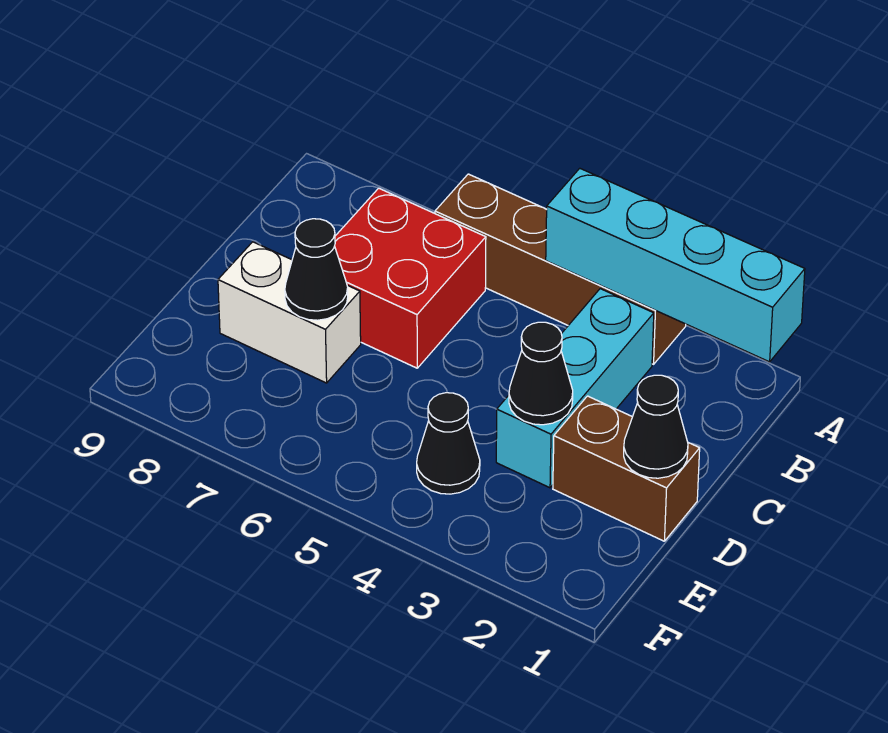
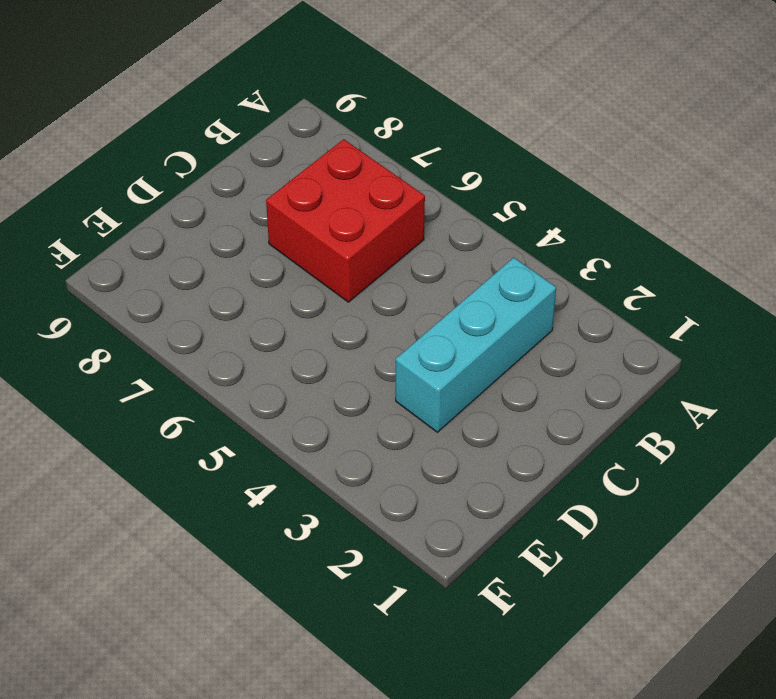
none -> brown 1x4 brick [435,174,686,364]
none -> brown 1x2 brick [553,396,700,541]

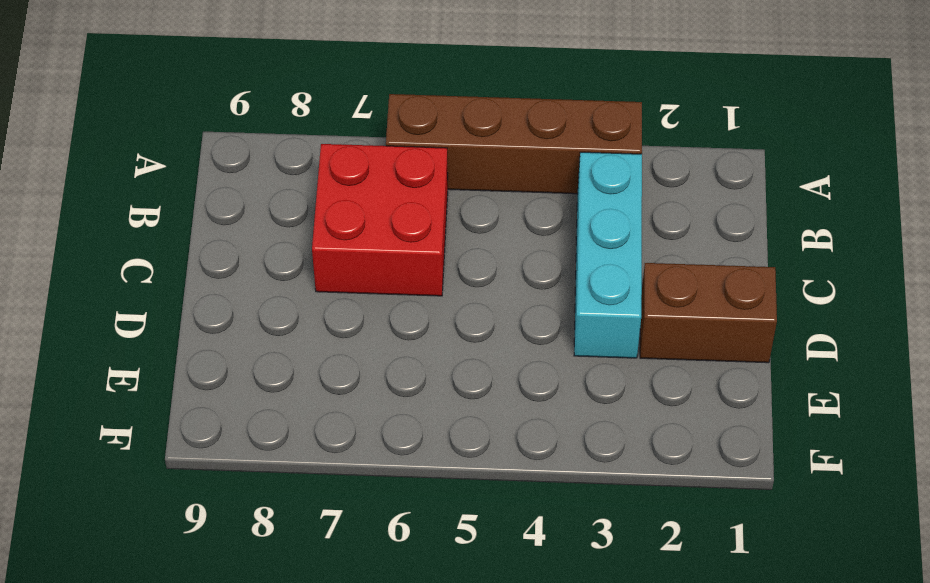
none -> white 1x2 brick [218,242,361,383]
none -> black 1x1 cone [417,393,480,494]

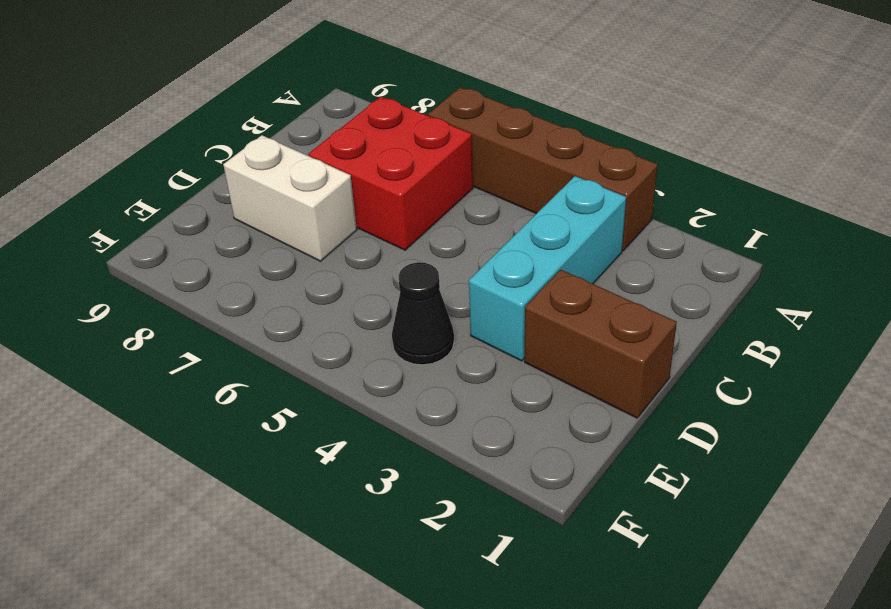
none -> cyan 1x4 brick [546,168,805,362]
none -> black 1x1 cone [624,375,688,478]

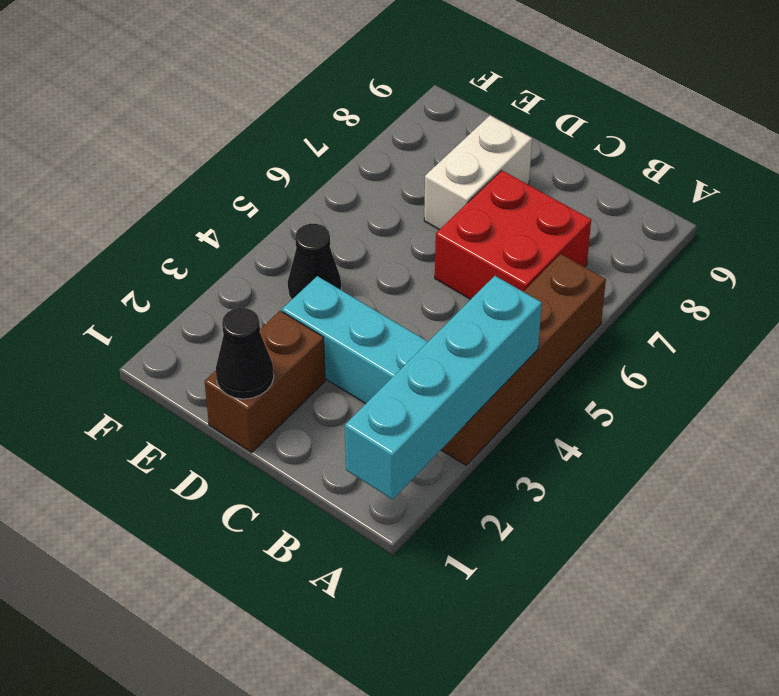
none -> black 1x1 cone [509,322,573,425]
none -> black 1x1 cone [285,219,348,320]

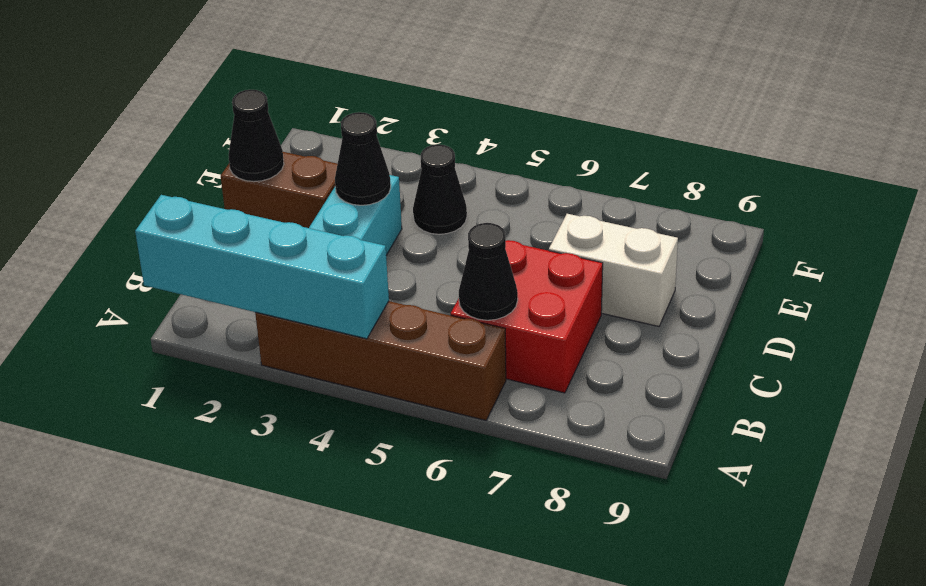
black 1x1 cone [459,223,518,320] -> black 1x1 cone moved to [285,219,348,320]

